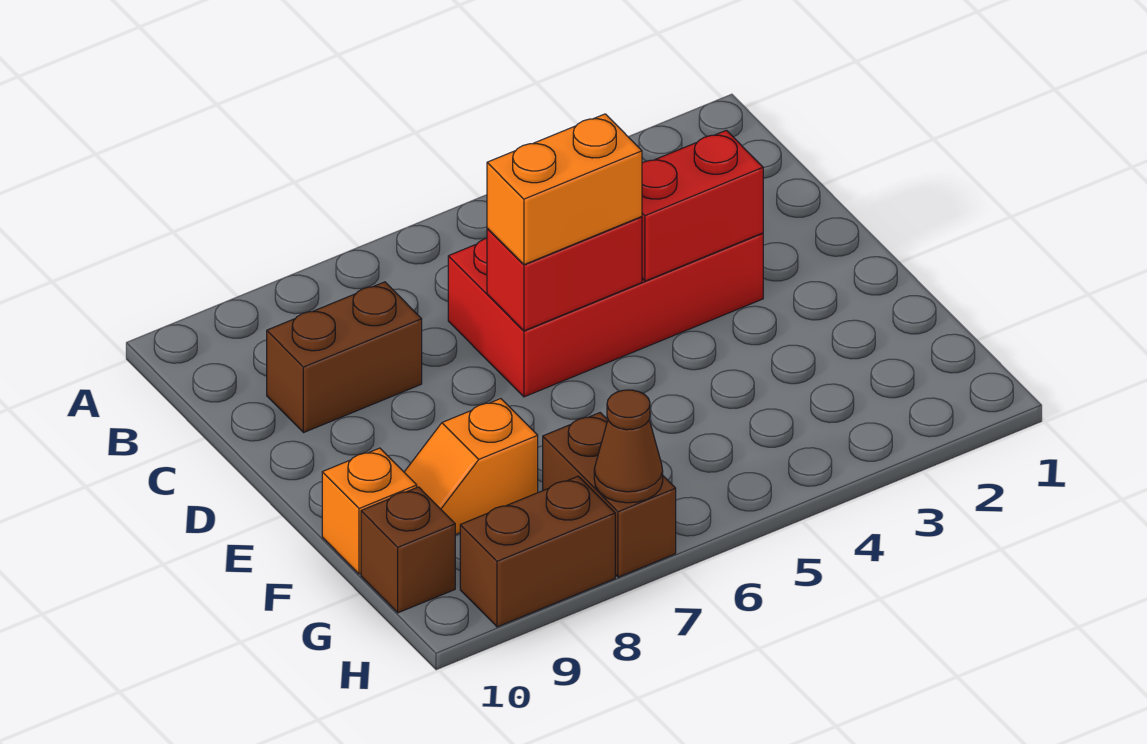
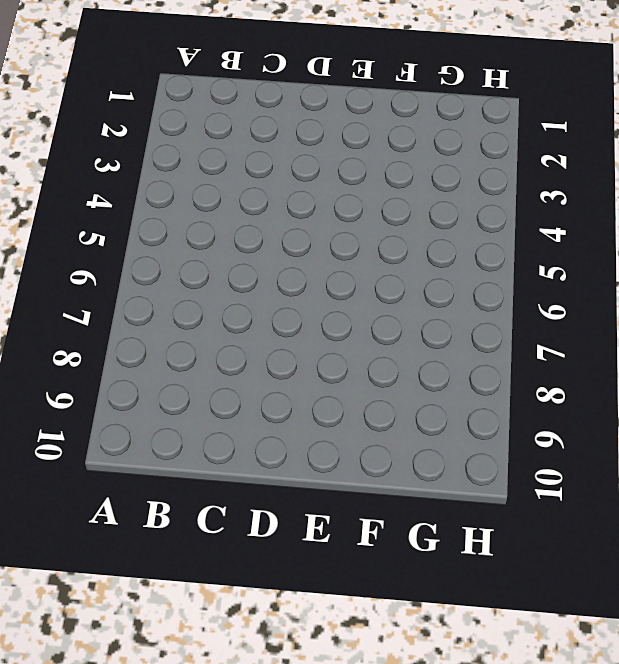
none -> red 2x4 brick [448,233,763,397]
none -> brown 1x2 brick [267,282,422,433]

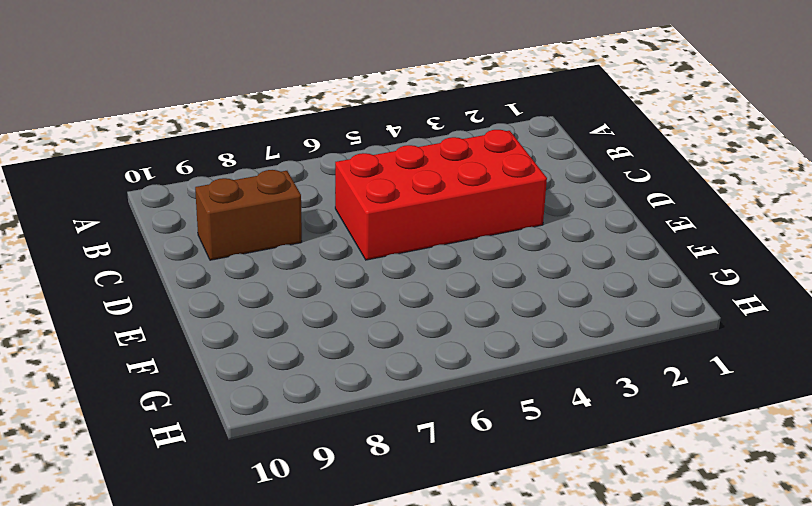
none -> orange 1x2 slope [404,399,538,535]
none -> orange 1x1 brick [322,448,417,574]

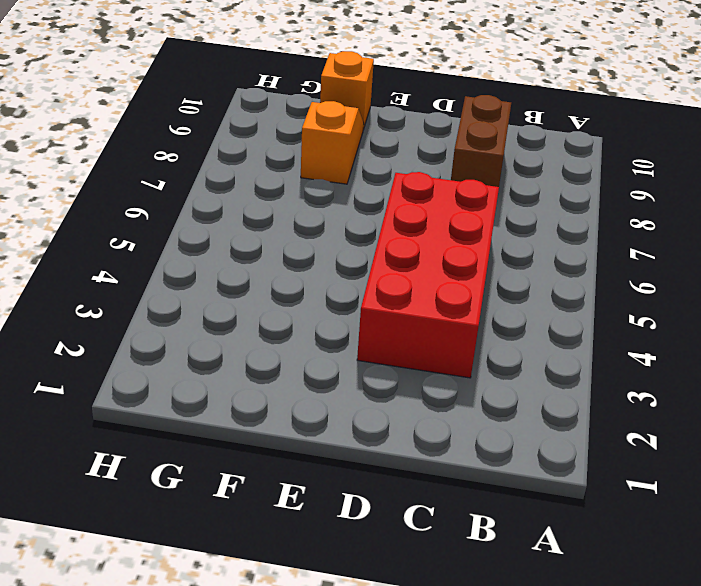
none -> brown 1x2 brick [543,413,676,577]
none -> brown 1x1 brick [361,487,455,613]

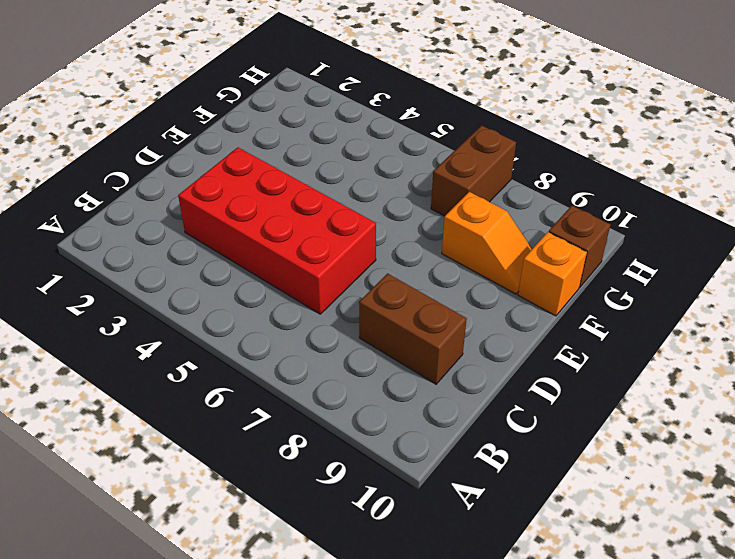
none -> brown 1x2 brick [460,476,615,627]
none -> red 1x2 brick [642,130,763,281]

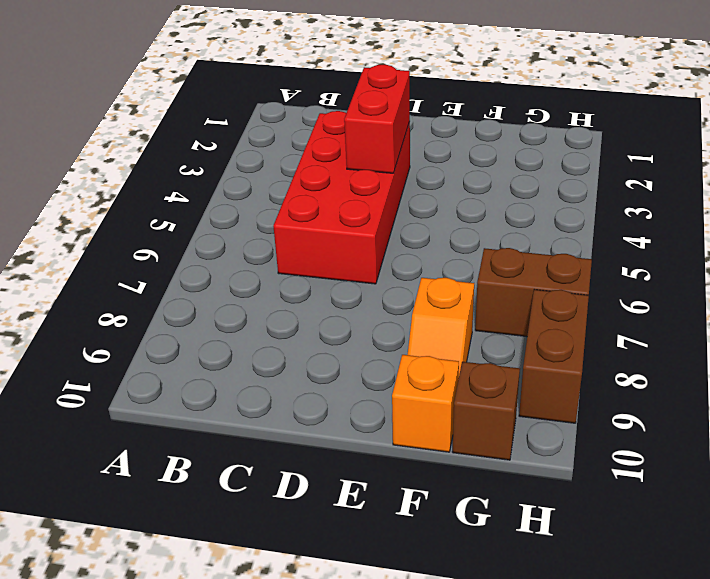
none -> brown 1x2 brick [267,282,422,433]
none -> red 1x2 brick [487,217,642,331]

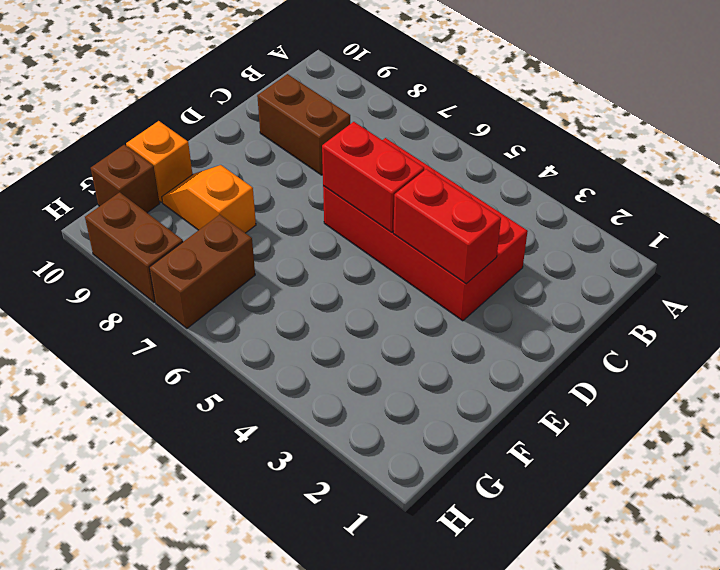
none -> brown 1x1 cone [594,390,663,503]
none -> orange 1x2 brick [487,114,642,265]

